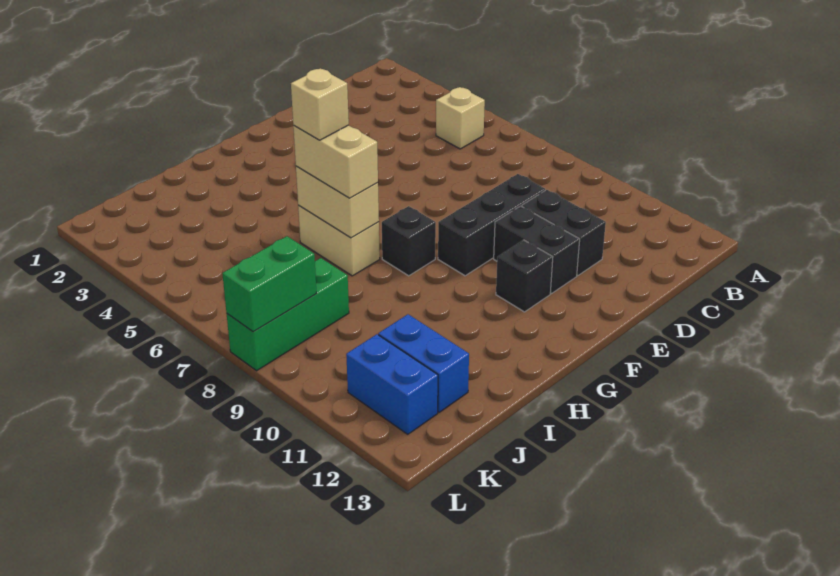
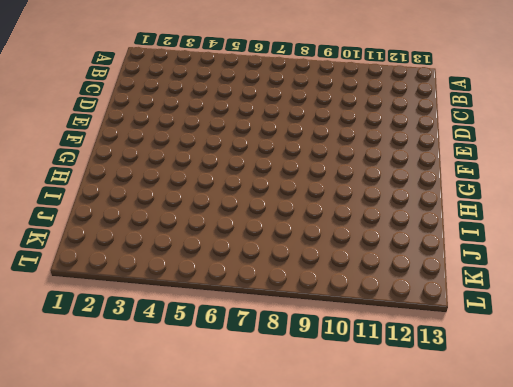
none -> tan 1x1 brick [436,87,485,149]
none -> black 1x3 brick [438,174,545,276]
none -> black 1x2 brick [522,190,606,276]

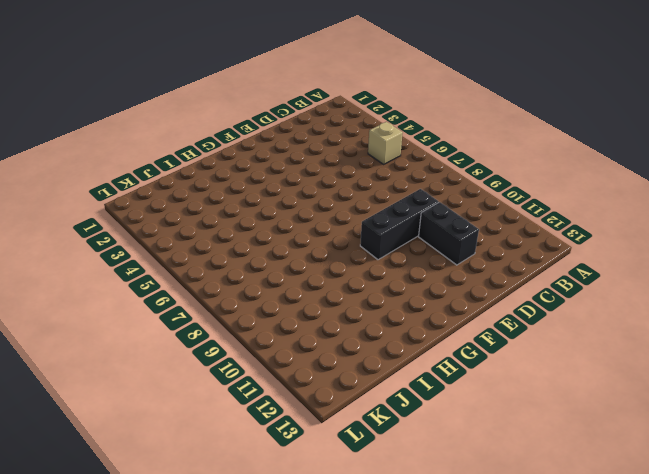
none -> black 1x2 brick [494,206,580,293]
none -> black 1x1 brick [496,240,553,312]
none -> black 1x1 brick [382,206,436,276]

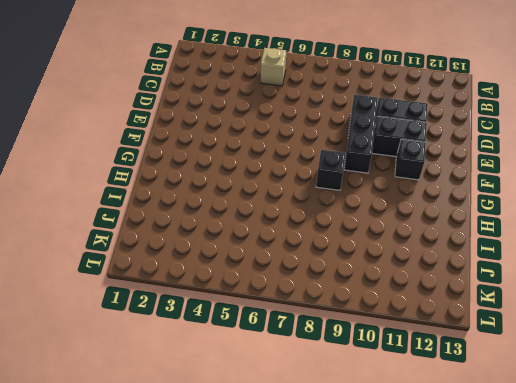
none -> tan 1x2 brick [298,205,380,276]
none -> green 1x3 brick [227,258,349,371]
none -> blue 1x2 brick [378,314,469,412]

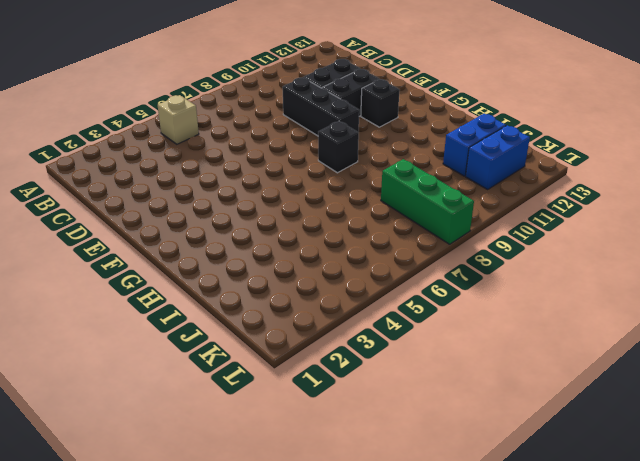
none -> tan 1x2 brick [298,205,380,276]
none -> tan 1x2 brick [296,166,379,238]
none -> green 1x2 brick [222,236,317,332]

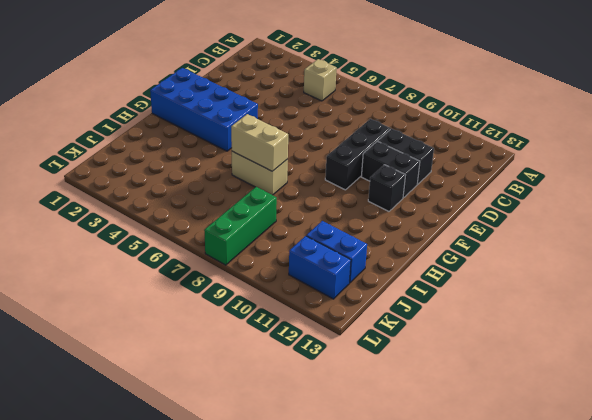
blue 2x4 brick [150,68,258,151] -> none
none -> black 1x1 brick [382,206,436,276]
none -> green 1x2 brick [222,236,317,332]
none -> tan 1x2 brick [293,125,378,198]

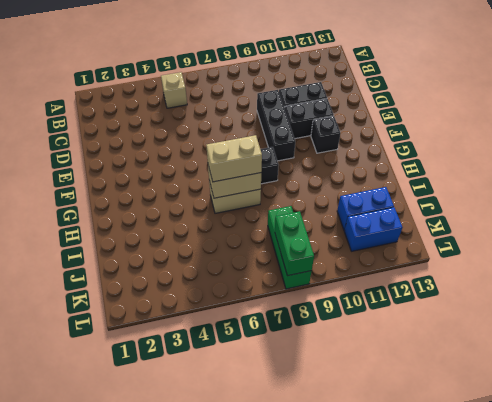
none -> tan 1x1 brick [291,68,349,140]

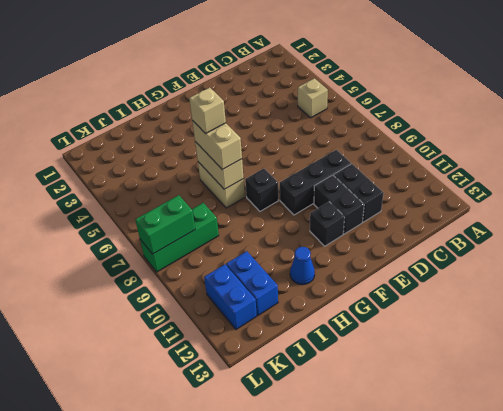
blue 1x1 cone [290,247,315,285] -> none

